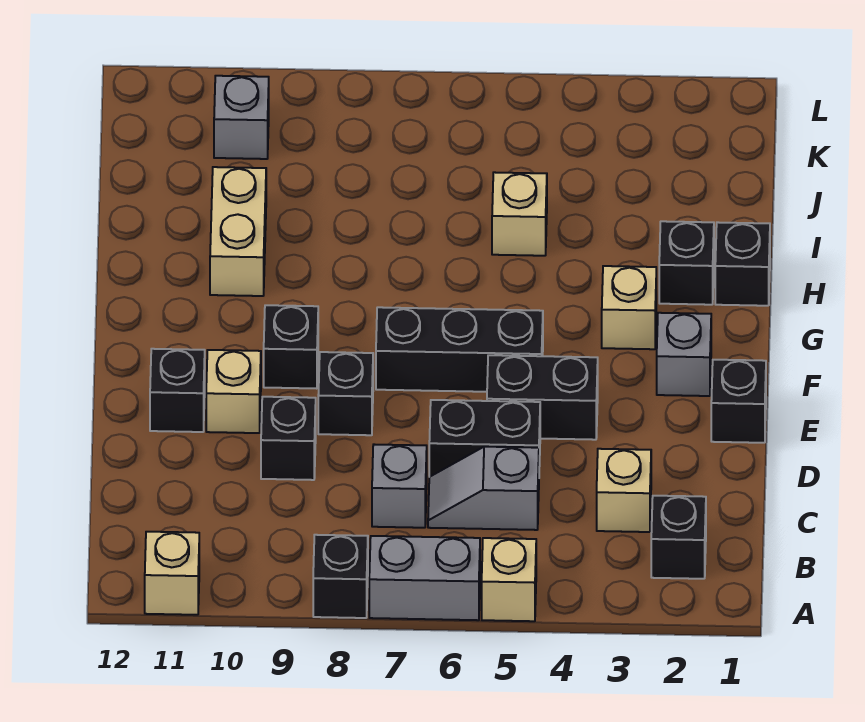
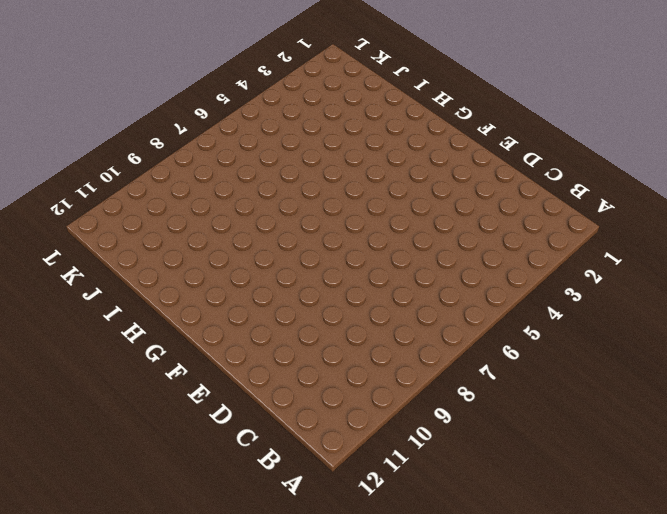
none -> tan 1x1 brick [482,538,536,621]
none -> grey 1x2 brick [369,536,480,620]
none -> black 1x1 brick [313,535,368,618]

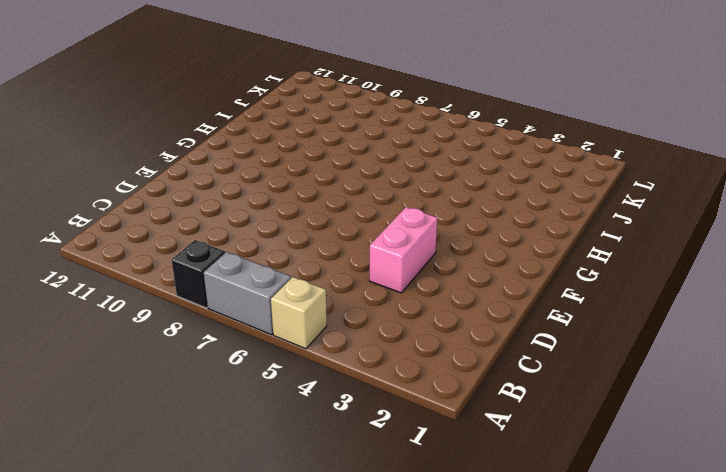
pink 1x2 brick [369,207,437,293] -> black 1x2 brick [487,355,598,440]
none -> tan 1x1 brick [145,532,199,615]
none -> black 1x1 brick [651,496,706,579]
none -> tan 1x1 brick [597,449,651,532]

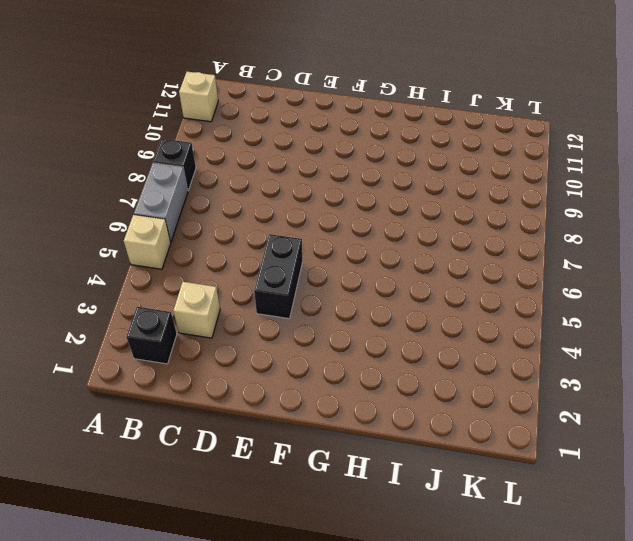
none -> grey 1x2 slope [428,447,539,530]
none -> grey 1x1 brick [372,444,427,528]
none -> black 1x2 brick [429,400,540,477]

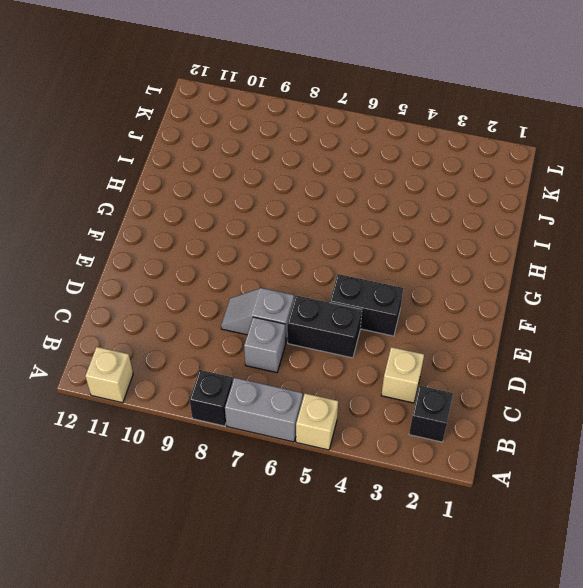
grey 1x2 slope [221,288,294,341] -> grey 1x2 slope moved to [428,447,539,530]
none -> black 1x1 brick [261,397,316,480]
none -> black 1x1 brick [711,360,766,443]
none -> black 1x1 brick [318,352,373,435]

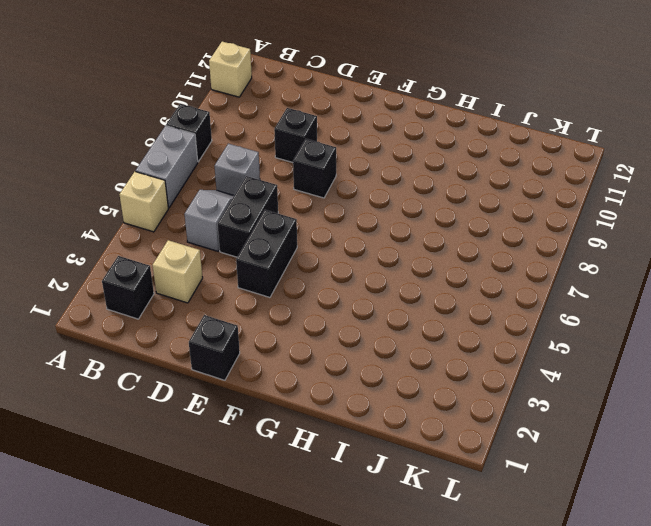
none -> tan 1x1 brick [206,350,261,433]
none -> black 1x1 brick [150,349,205,432]
none -> grey 1x1 brick [657,313,711,396]

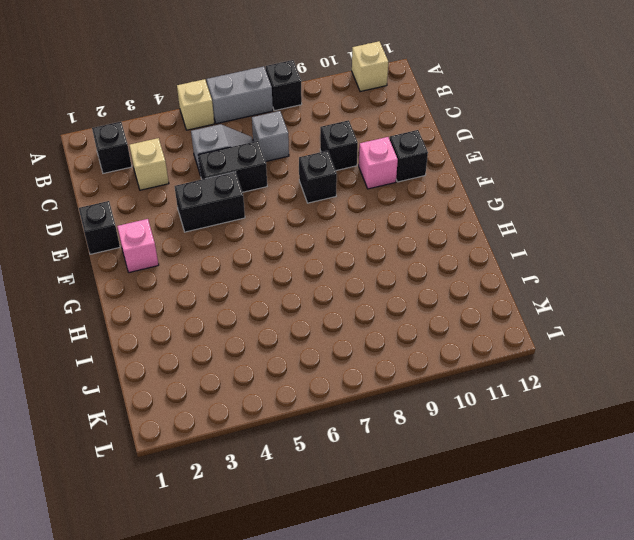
pink 1x1 brick [359,137,398,189] -> tan 1x1 brick [206,350,261,433]
pink 1x1 brick [117,219,159,273] -> grey 1x1 brick [657,313,711,396]
none -> black 1x3 brick [376,307,543,392]
none -> black 1x1 brick [264,305,318,389]
none -> tan 1x1 brick [602,266,656,349]

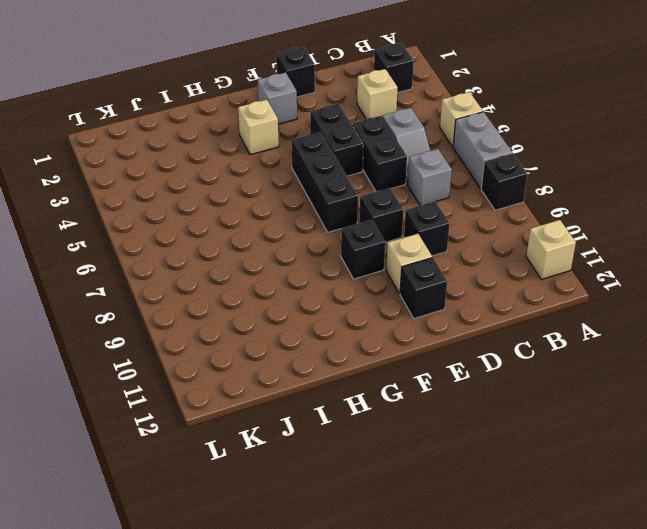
none -> black 1x1 brick [715,222,770,306]
none -> black 1x1 brick [659,221,714,305]
none -> tan 1x2 brick [210,167,266,296]

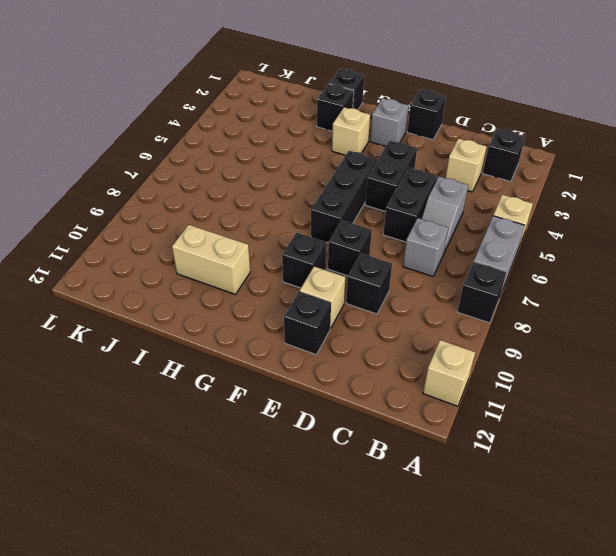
none -> tan 1x1 brick [492,172,547,256]
none -> grey 1x1 brick [214,76,269,159]

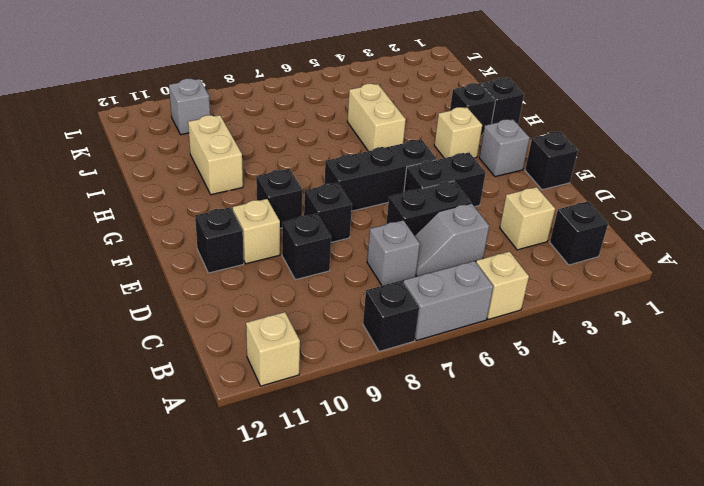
tan 1x2 brick [347,84,406,151] -> tan 1x1 brick [492,172,547,256]

